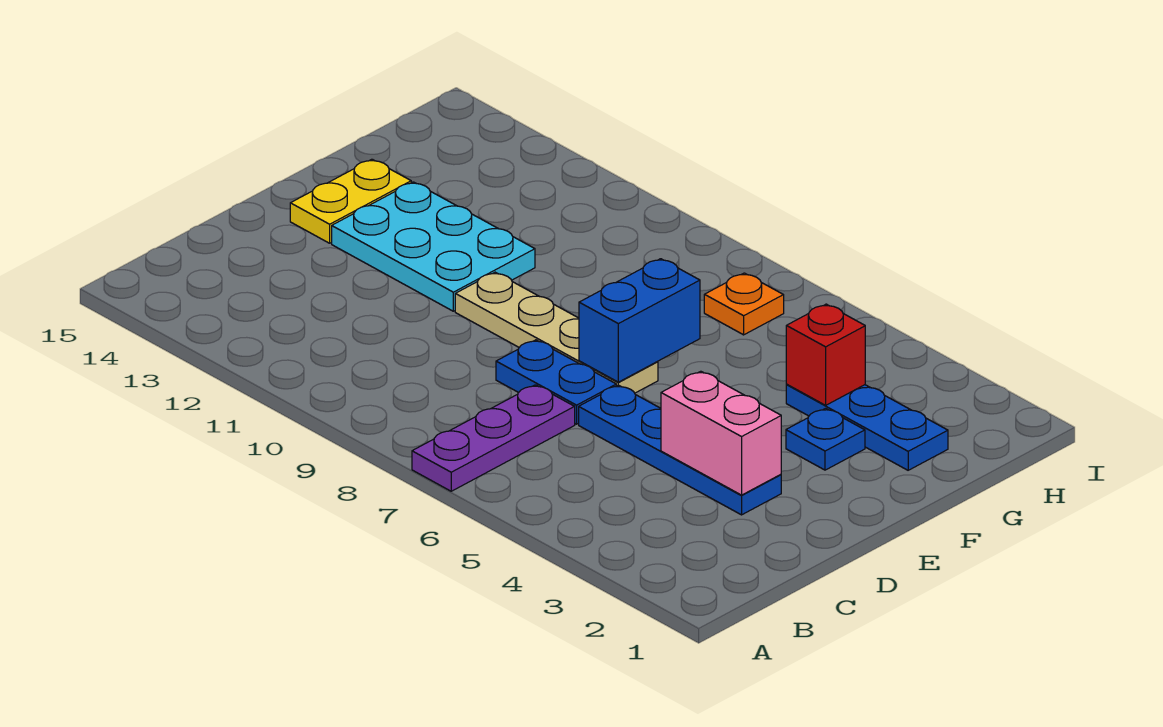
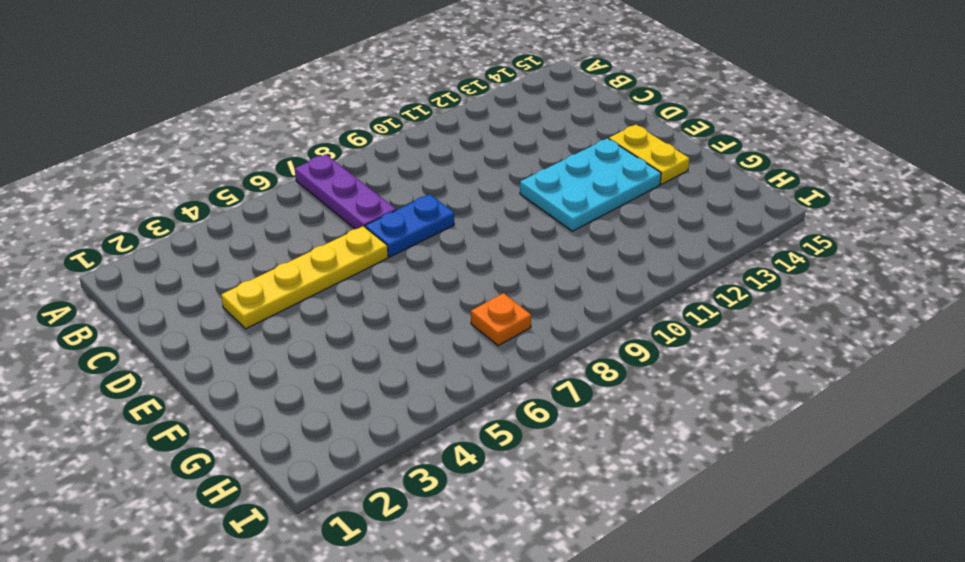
yellow 1x4 plate [221,226,388,329] -> blue 1x4 plate [579,385,781,515]
none -> tan 1x4 plate [455,272,658,393]
none -> blue 1x1 plate [786,408,865,470]
none -> blue 1x3 plate [786,385,948,470]

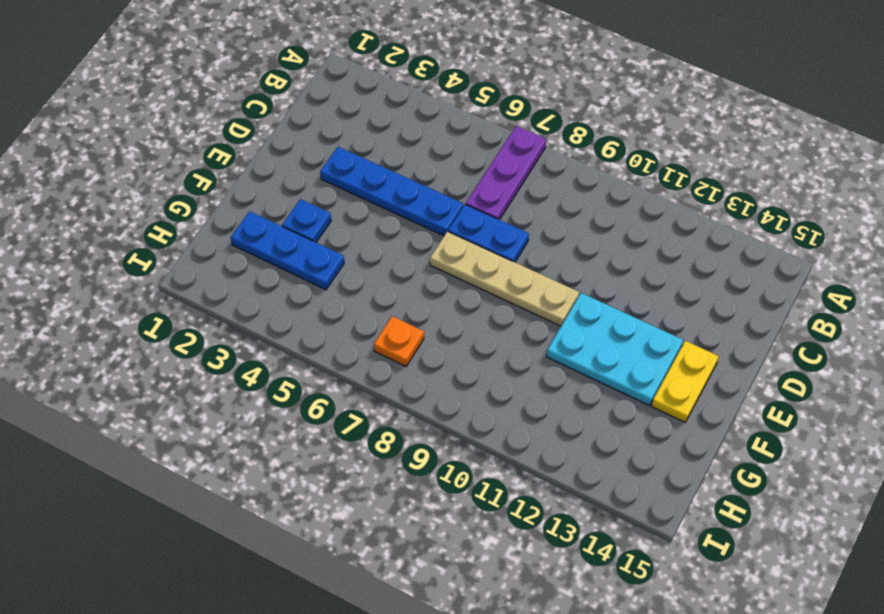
none -> pink 1x2 brick [661,371,781,495]
none -> blue 1x2 brick [579,259,700,382]
none -> red 1x1 brick [786,304,865,405]

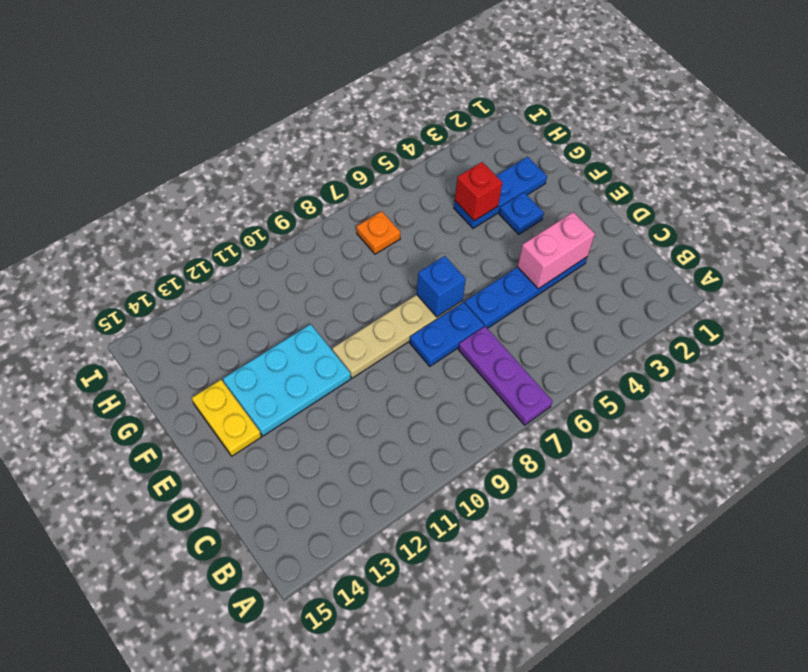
blue 1x1 brick [417,256,466,317] -> blue 1x2 brick [579,259,700,382]

